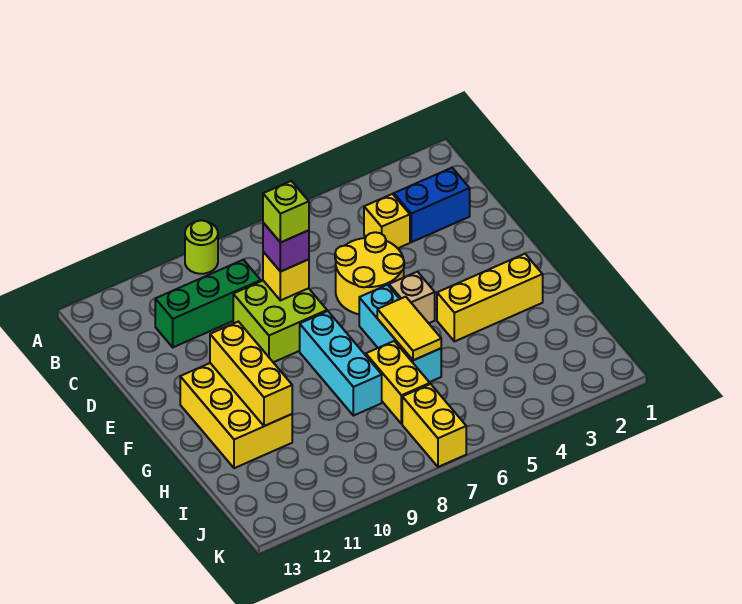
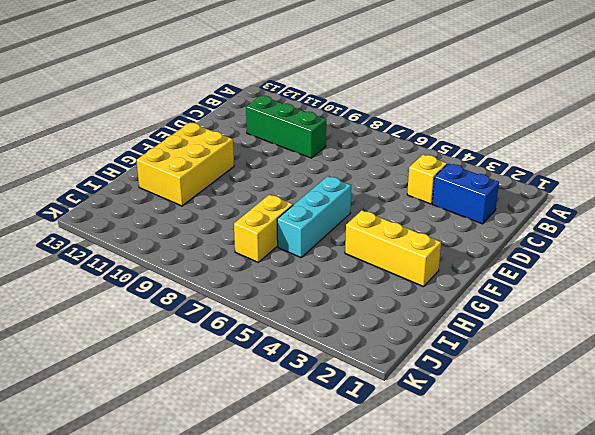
none -> lime 1x1 round brick [185,220,218,274]
none -> yellow 2x2 round brick [335,232,404,314]
none -> lime 2x2 brick [233,281,327,362]

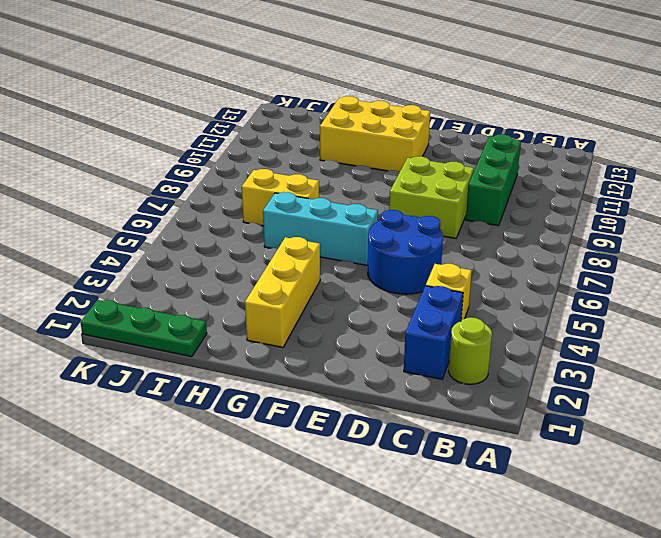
lime 1x1 round brick [449,318,492,384] -> lime 1x1 round brick moved to [185,220,218,274]
blue 2x2 round brick [368,210,443,294] -> yellow 2x2 round brick [335,232,404,314]
green 1x3 plate [80,300,207,357] -> none
none -> tan 1x1 brick [389,272,435,323]
none -> cyan 1x3 brick [300,311,382,416]
none -> yellow 1x2 brick [402,384,466,467]

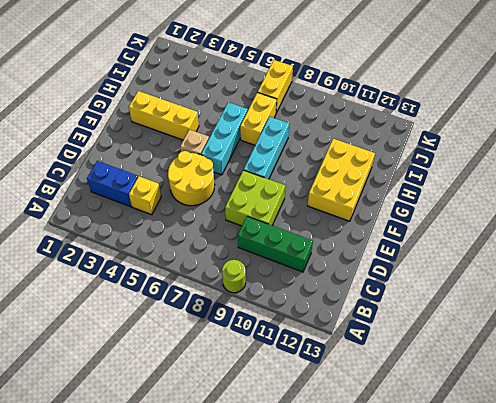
none -> yellow 1x1 brick [263,252,309,301]
none -> yellow 1x3 brick [210,322,292,426]
none -> yellow 1x2 tile [377,297,441,360]

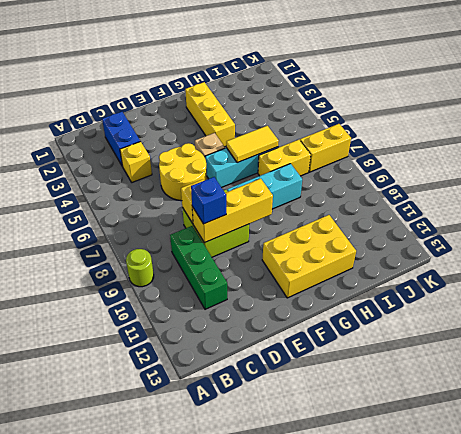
yellow 1x3 brick [192,179,273,243] -> yellow 1x3 brick moved to [210,322,292,426]
blue 1x1 brick [191,177,226,224] -> none
none -> purple 1x1 brick [263,223,309,272]
none -> lime 1x1 brick [263,181,309,243]

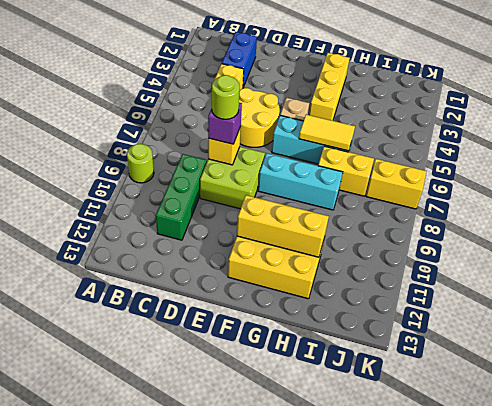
lime 1x1 round brick [212,75,240,119] -> lime 1x1 brick [263,181,309,243]

